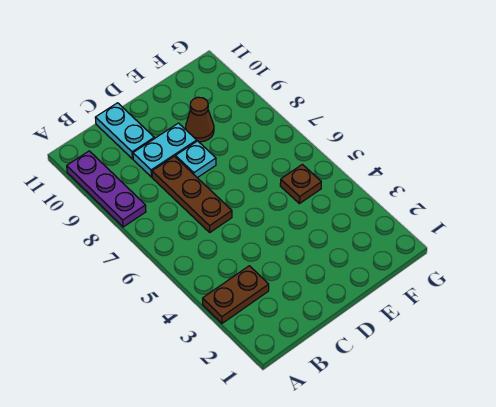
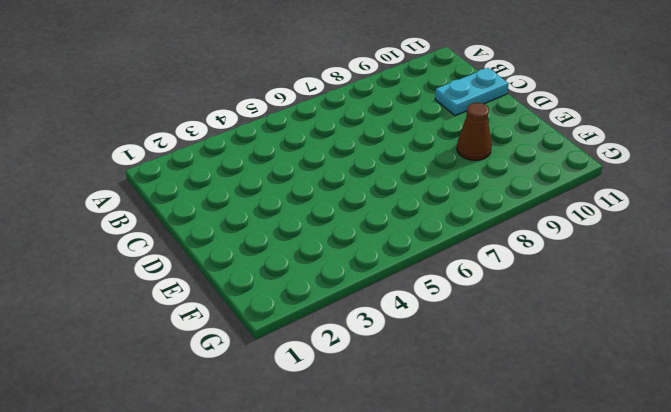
none -> brown 1x2 plate [203,266,269,323]
none -> purple 1x3 plate [67,151,146,227]

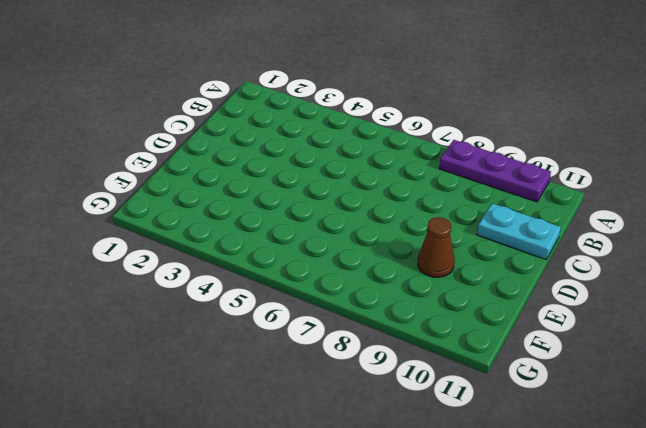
none -> brown 1x2 plate [203,266,269,323]
none -> brown 1x3 plate [152,156,232,232]

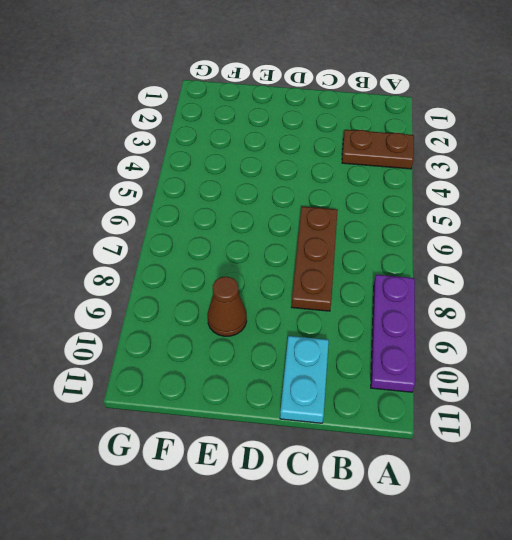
none -> cyan 1x2 plate [133,123,197,177]
none -> cyan 1x1 plate [176,141,216,178]

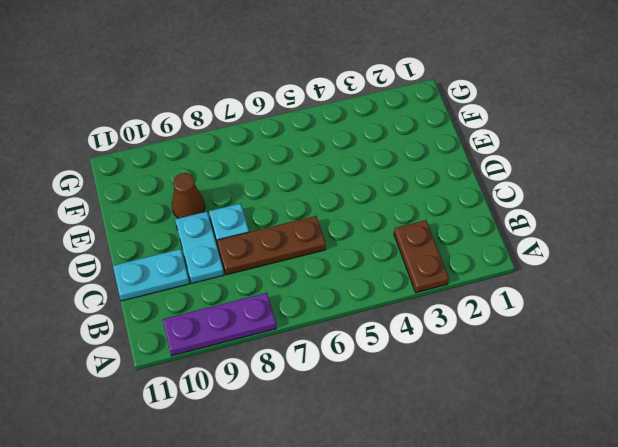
none -> brown 1x1 plate [280,164,321,204]

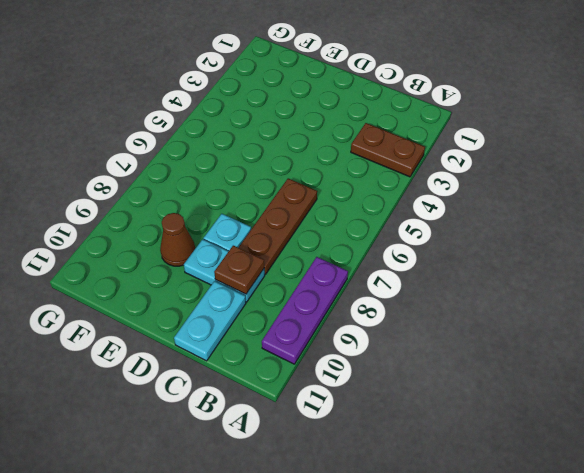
brown 1x1 plate [214,246,264,294] -> brown 1x1 plate moved to [280,164,321,204]

